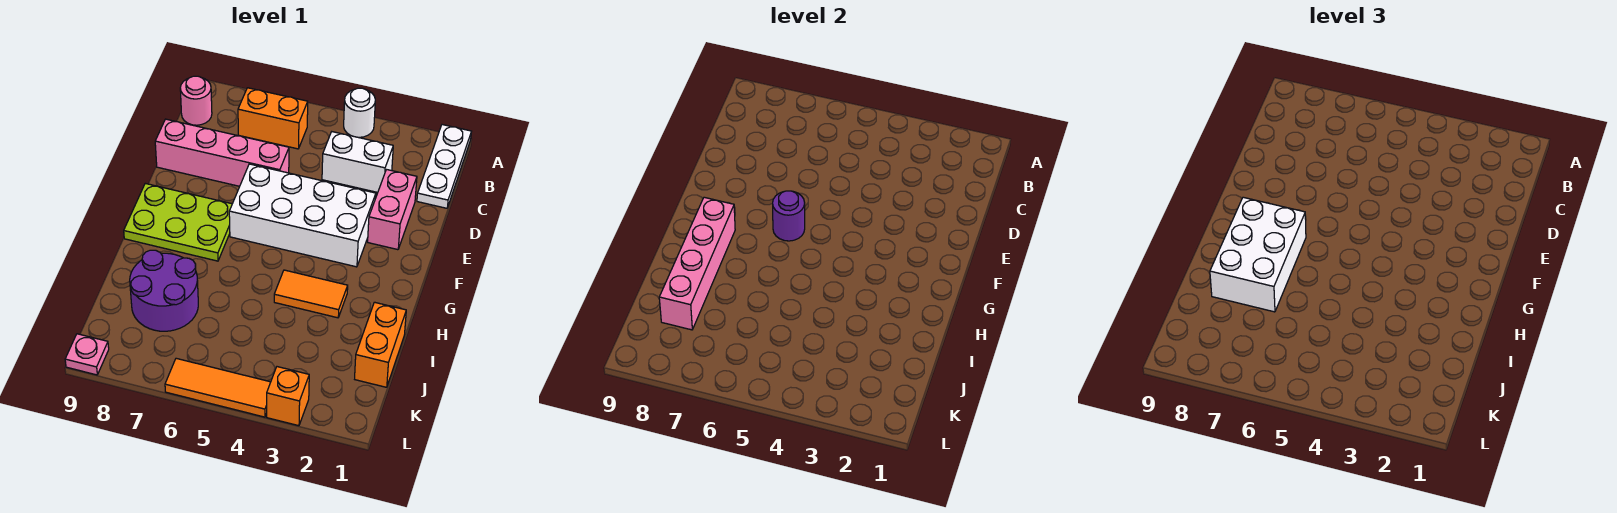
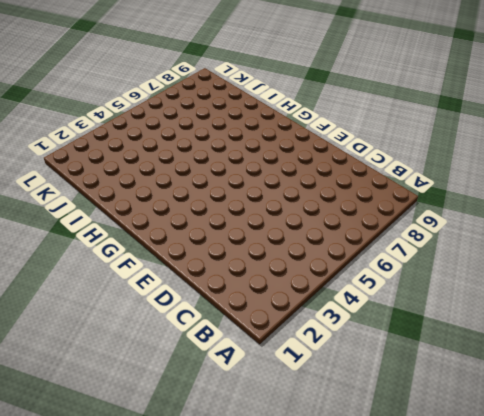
none -> white 1x3 plate [417,125,472,208]
none -> white 1x1 round brick [344,88,375,137]
none -> orange 1x2 brick [238,88,308,149]

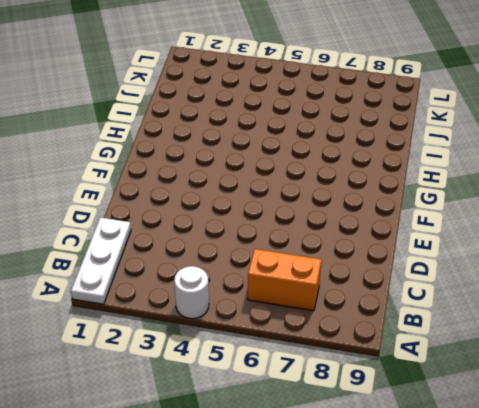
none -> pink 1x1 round brick [180,76,212,125]
none -> white 1x2 brick [322,132,393,192]
none -> pink 1x2 brick [368,170,417,250]

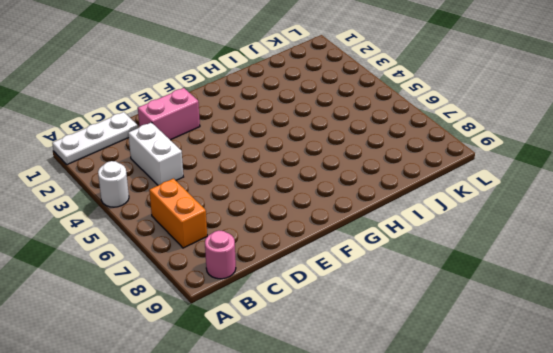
none -> pink 1x4 brick [155,119,289,186]
none -> white 2x4 brick [229,164,376,267]
none -> lime 2x3 plate [124,183,232,261]

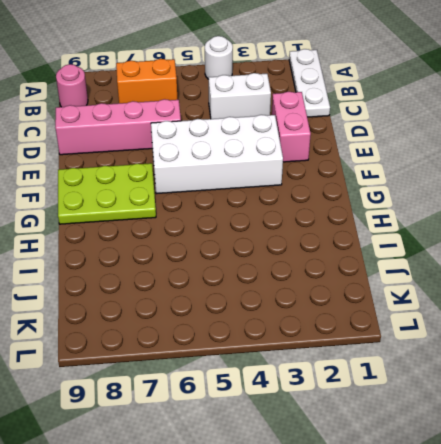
none -> orange 1x2 tile [274,270,348,318]
none -> orange 1x2 brick [355,302,406,387]
none -> purple 2x2 round brick [130,250,198,331]

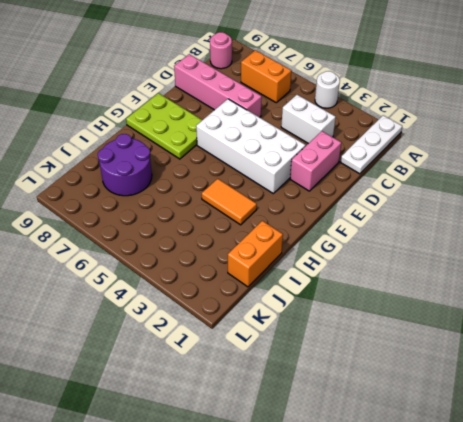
none -> orange 1x1 brick [267,367,309,426]
none -> orange 1x3 tile [165,358,271,417]
none -> pink 1x1 plate [65,334,109,375]

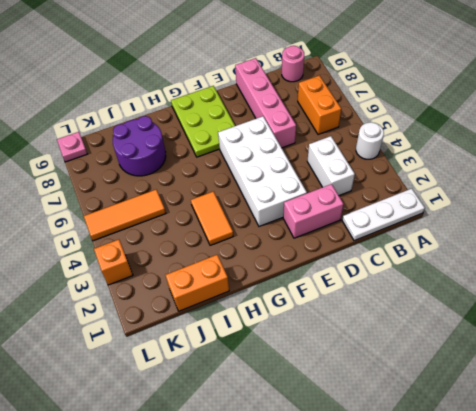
orange 1x3 tile [84,190,166,241] -> orange 1x3 tile turned to [165,358,271,417]
none -> purple 1x1 round brick [773,191,805,241]
none -> pink 1x4 brick [659,197,735,330]
none -> white 2x3 brick [1210,197,1306,312]

